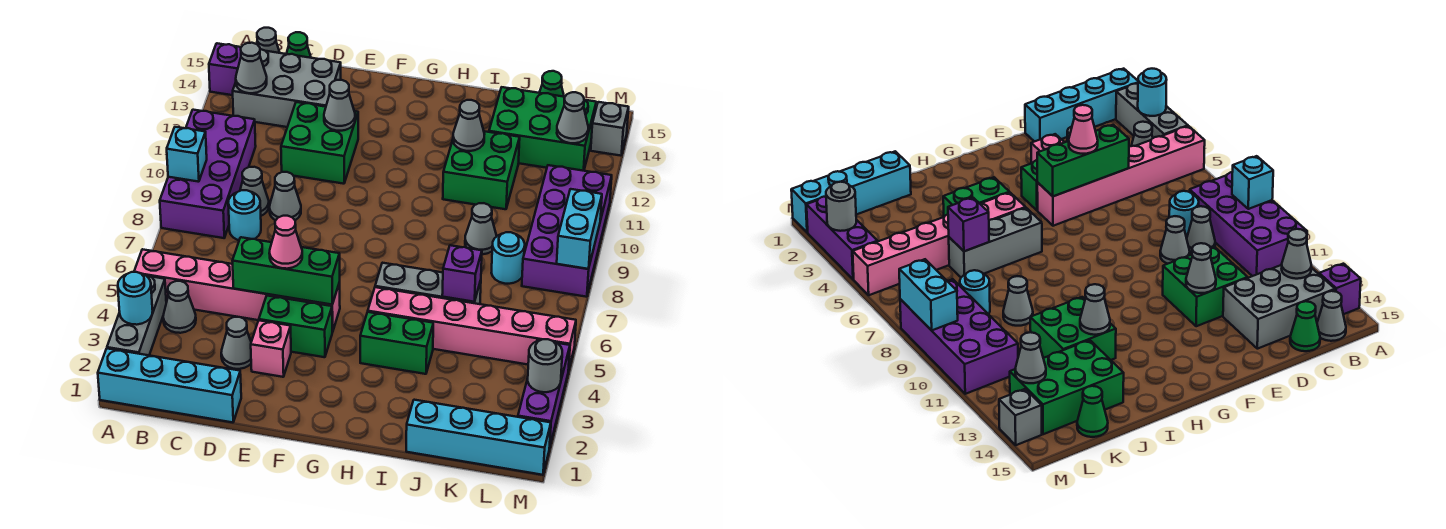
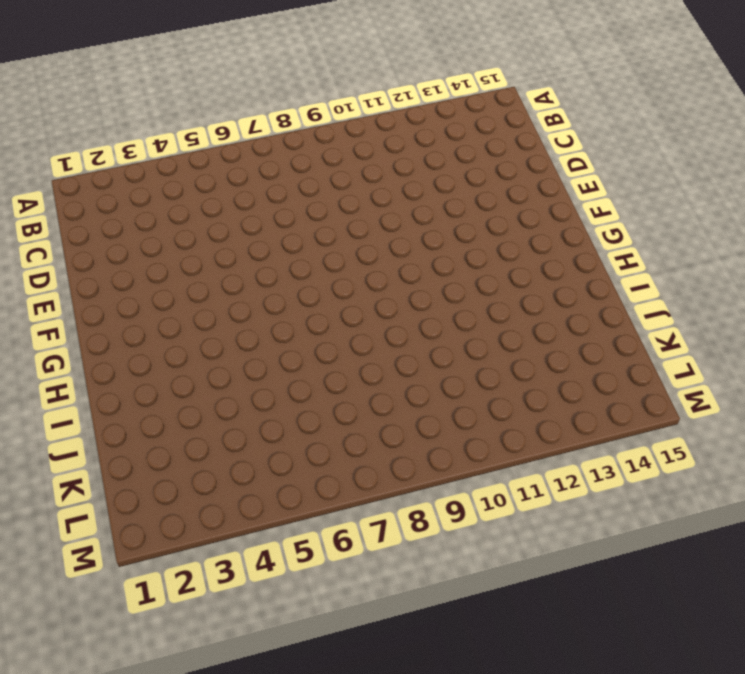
none -> cyan 1x4 brick [98,349,241,422]
none -> grey 1x3 brick [107,276,166,355]
none -> pink 1x6 brick [134,249,340,332]
none -> purple 2x4 brick [160,110,256,238]

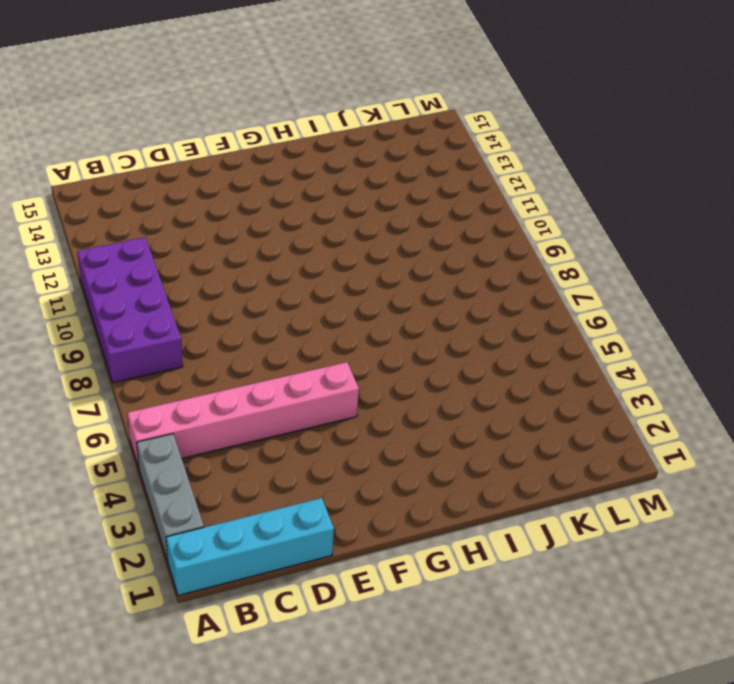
none -> purple 1x1 brick [209,43,241,95]
none -> grey 1x1 cone [163,281,196,333]
none -> grey 2x3 brick [233,49,341,127]
none -> grey 1x1 cone [257,28,280,53]

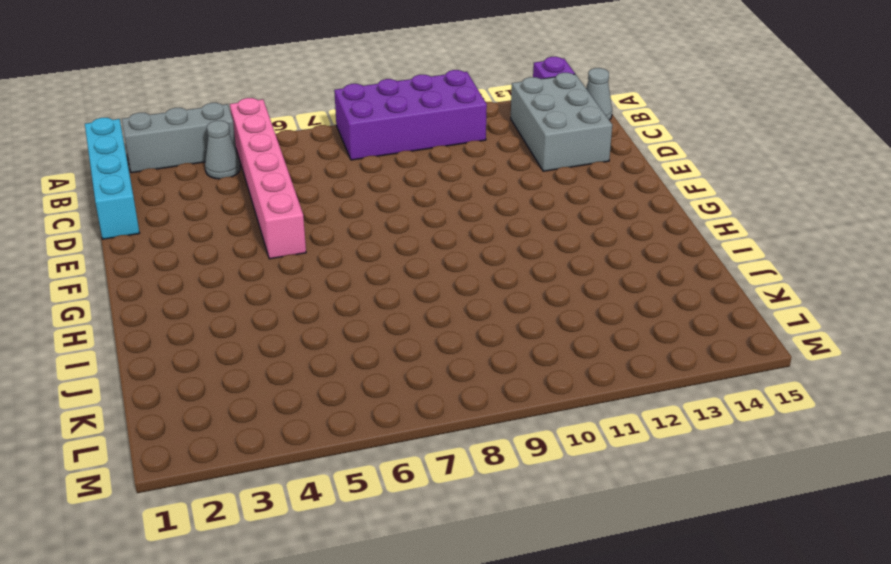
none -> cyan 1x1 round brick [228,190,261,240]
none -> grey 1x1 cone [240,167,269,216]
none -> green 1x1 cone [286,32,311,58]
none -> grey 1x1 cone [221,317,251,369]

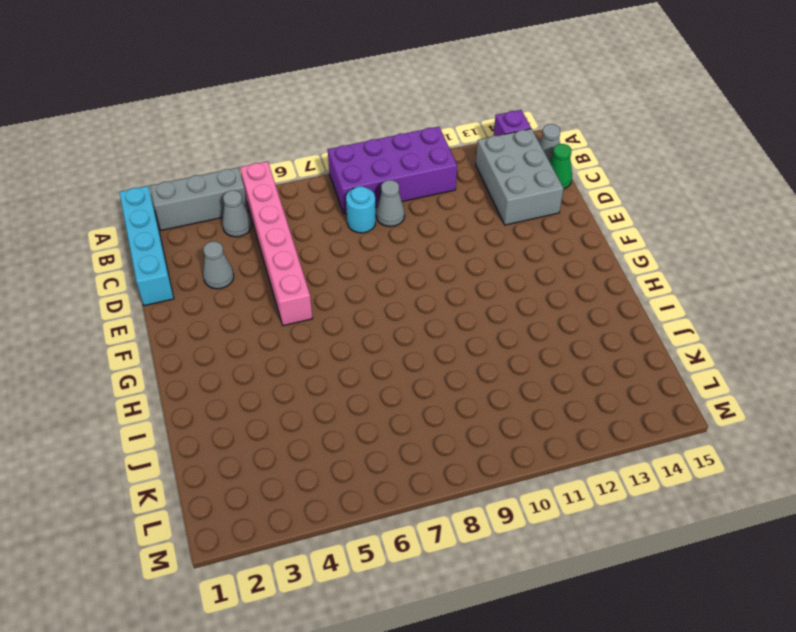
none -> grey 1x1 cone [270,172,301,220]
none -> green 2x2 brick [281,102,358,184]
none -> pink 1x1 brick [251,320,291,377]
none -> green 1x2 brick [259,296,332,357]

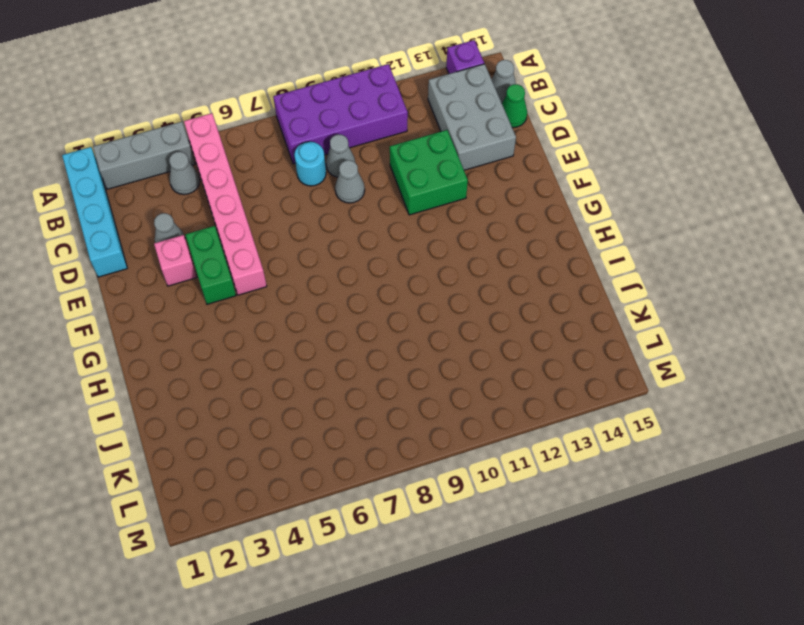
none -> green 1x2 brick [360,312,433,374]
none -> pink 1x6 brick [368,287,576,371]
none -> grey 1x3 brick [375,263,481,304]
none -> green 2x2 brick [443,131,520,209]

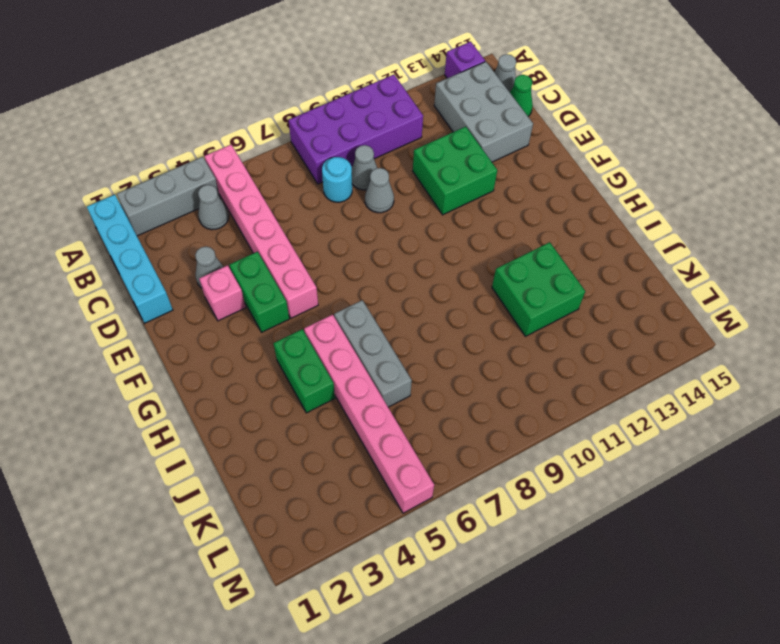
none -> cyan 1x4 brick [406,400,551,475]
none -> grey 1x1 cone [465,203,497,254]
none -> green 2x3 brick [489,87,596,171]
none -> cyan 1x1 round brick [491,232,525,284]

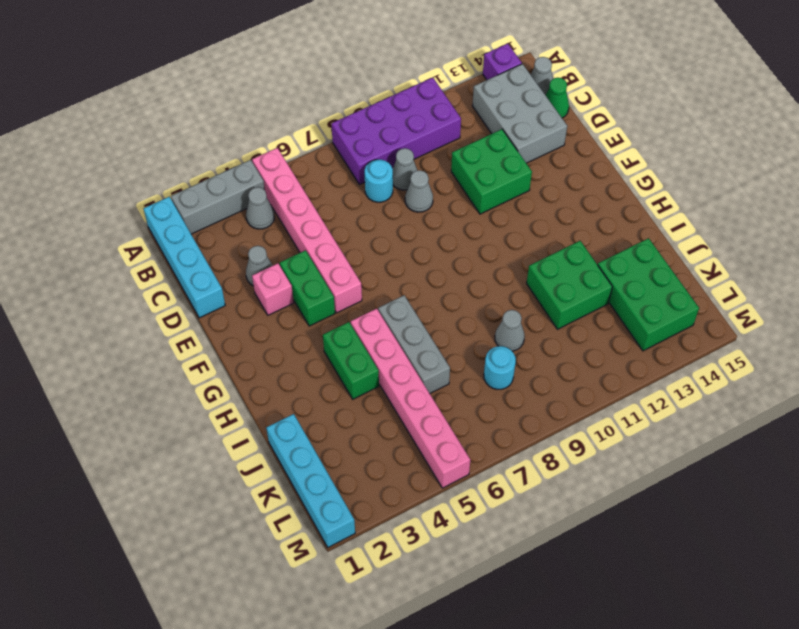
none -> green 1x1 cone [539,71,564,97]
none -> purple 2x4 brick [522,165,612,297]
none -> purple 1x3 brick [518,340,570,445]
none -> grey 1x1 brick [591,102,629,156]

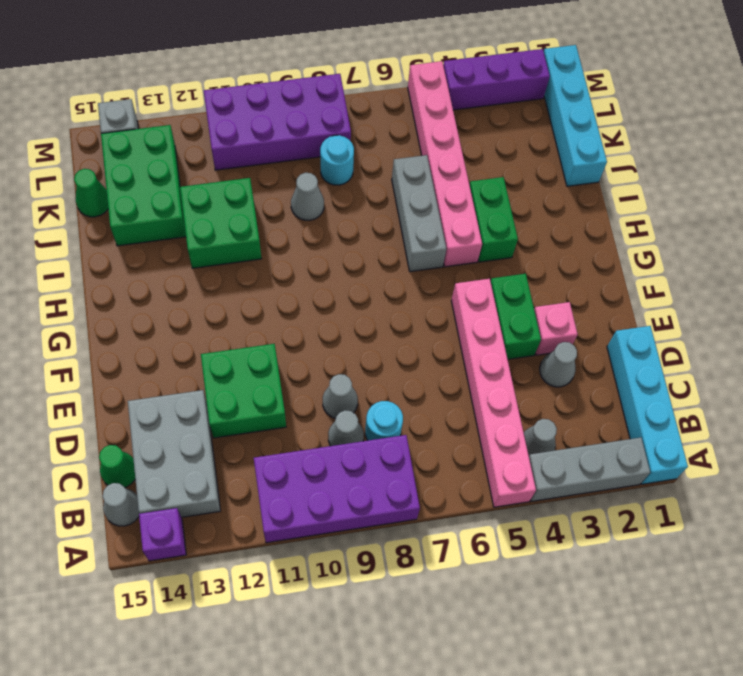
none -> cyan 1x1 round brick [118,272,153,325]
none -> cyan 1x1 brick [167,127,207,182]
none -> grey 1x1 cone [236,43,267,93]
none -> green 1x3 brick [233,237,340,305]

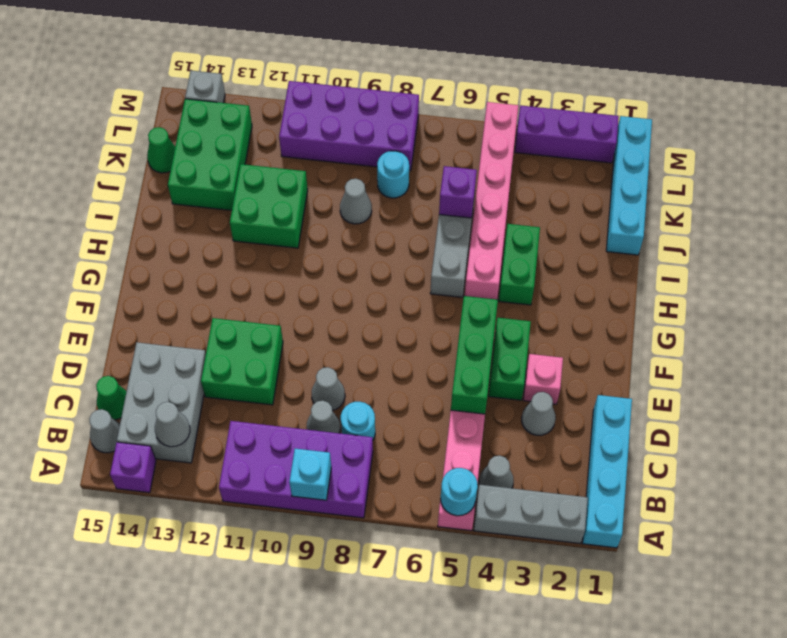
cyan 1x1 round brick [441,468,478,516] -> cyan 1x1 round brick moved to [118,272,153,325]
none -> grey 1x1 cone [324,80,355,131]
none -> grey 1x1 cone [453,100,484,151]
none -> grey 1x1 cone [557,92,588,143]
none -> grey 1x1 round brick [528,339,562,392]

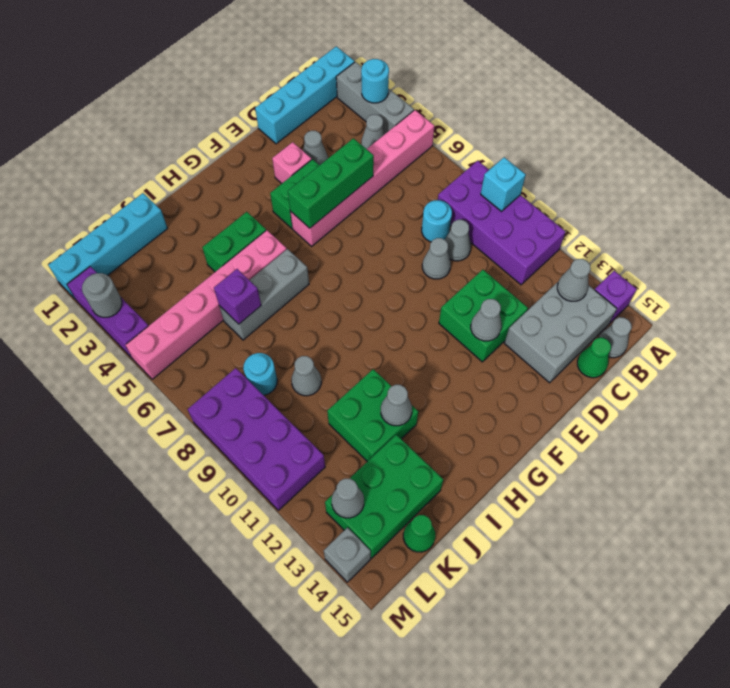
none -> cyan 1x2 brick [557,189,602,269]
none -> pink 1x1 cone [269,216,302,269]

